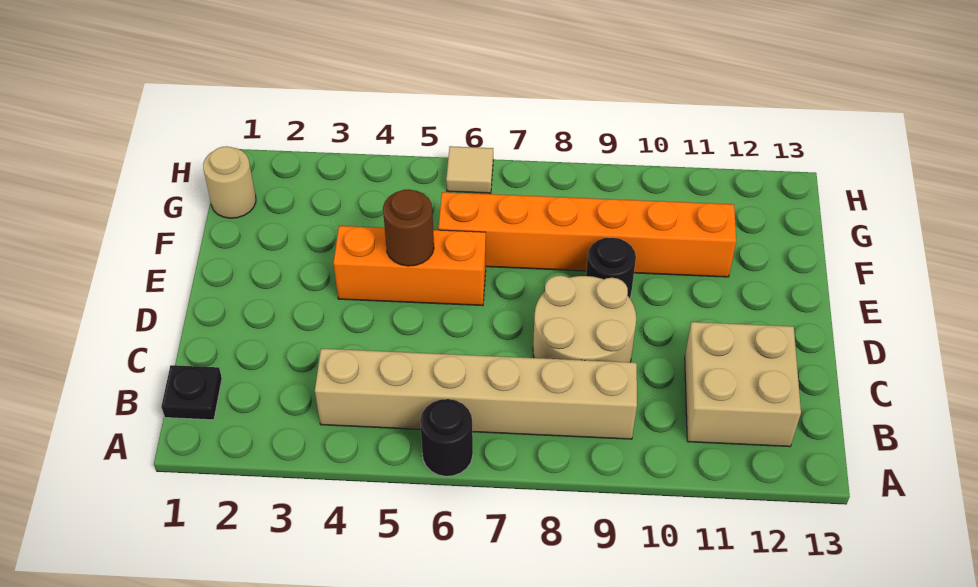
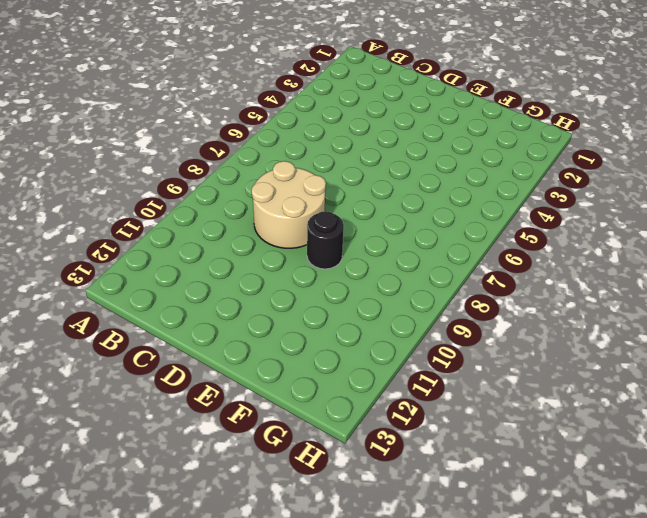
none -> black 1x1 round brick [420,399,473,476]
none -> black 1x1 plate [161,365,222,420]

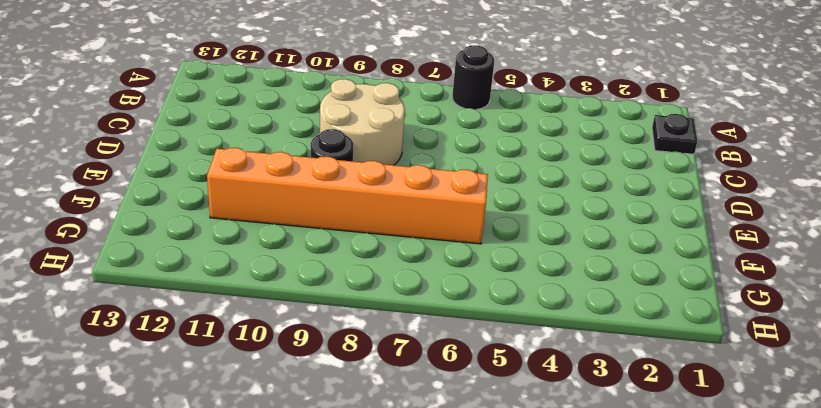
none -> tan 1x6 brick [315,349,637,439]
none -> tan 2x2 brick [685,322,801,447]

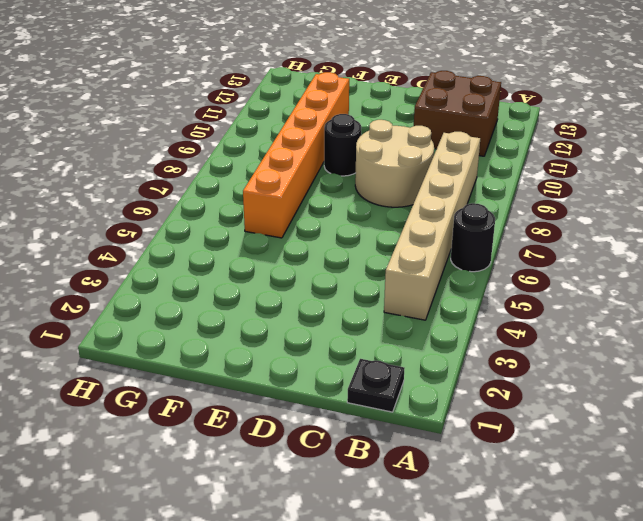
brown 2x2 brick [414,71,501,156] -> tan 2x2 brick [685,322,801,447]
none -> orange 1x3 brick [334,226,486,306]
none -> tan 1x1 round brick [203,146,256,218]

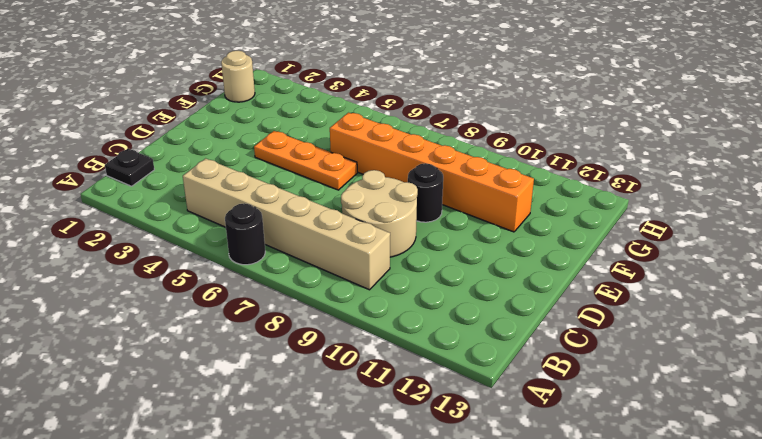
orange 1x3 plate [254,131,357,190] -> orange 1x3 brick [334,226,486,306]
none -> tan 2x2 brick [685,322,801,447]
none -> tan 1x1 tile [446,146,493,193]

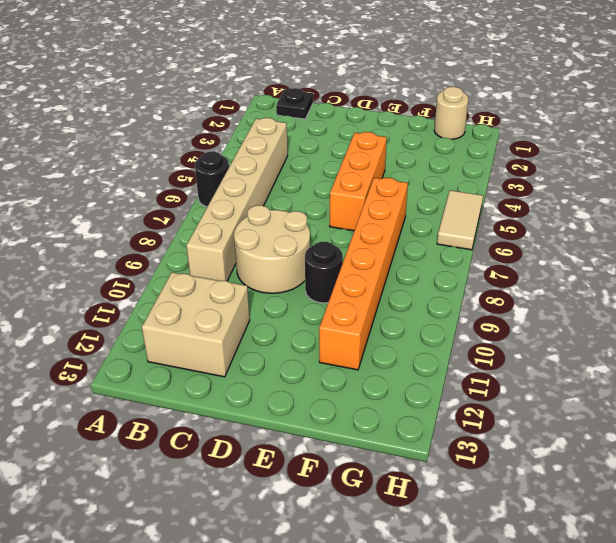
tan 1x2 tile [437,190,483,250] -> tan 1x1 tile [446,146,493,193]
none -> brown 1x1 round brick [383,189,434,266]

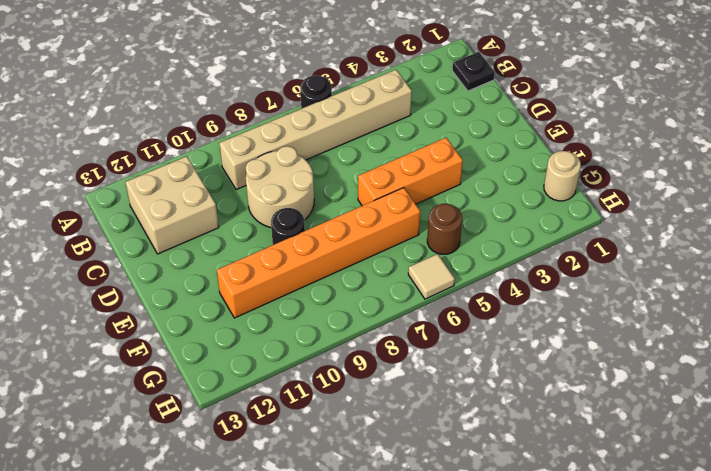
brown 1x1 round brick [427,204,462,254] -> brown 1x1 round brick moved to [383,189,434,266]

